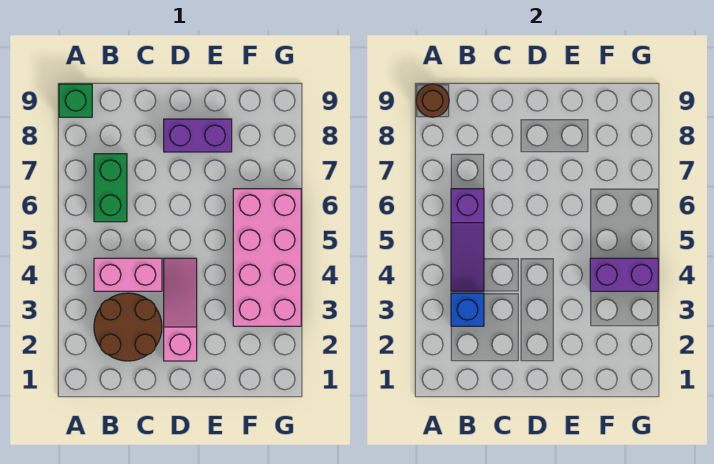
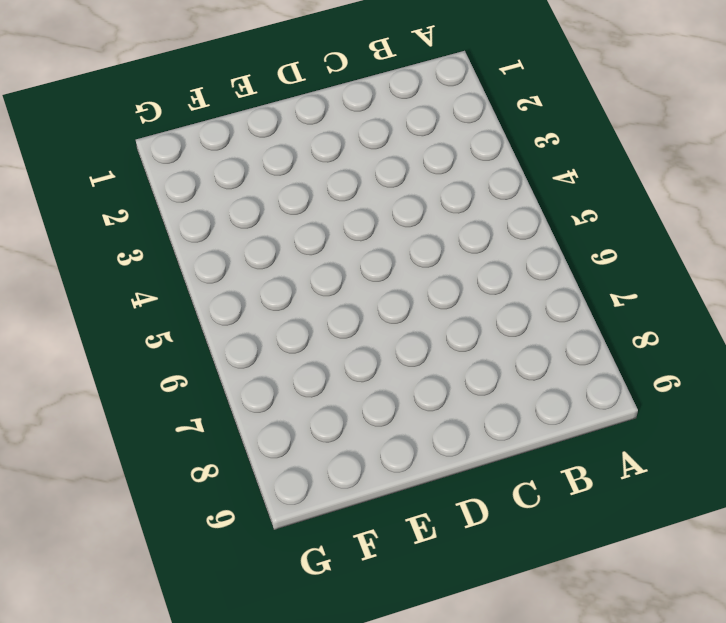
none -> green 1x1 brick [59,84,92,117]
none -> brown 2x2 round brick [94,293,162,361]

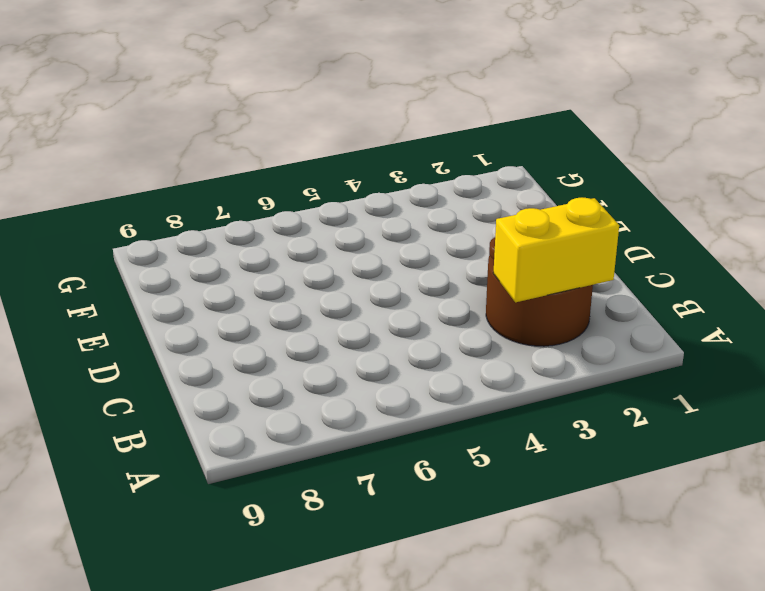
yellow 1x2 brick [493,198,619,302] -> blue 1x1 brick [451,293,484,326]
none -> green 1x1 brick [59,84,92,117]
none -> pink 1x2 brick [94,258,162,291]

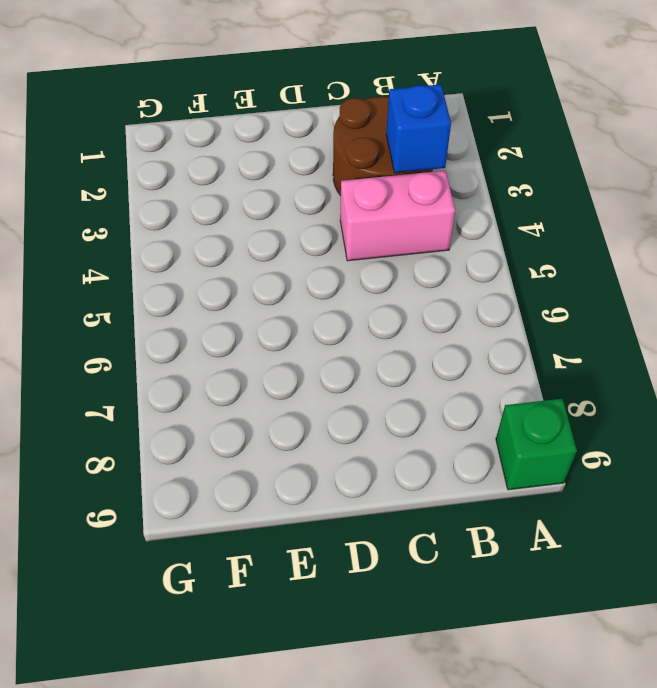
none -> green 1x2 brick [94,154,127,222]
none -> pink 1x3 slope [164,258,197,361]

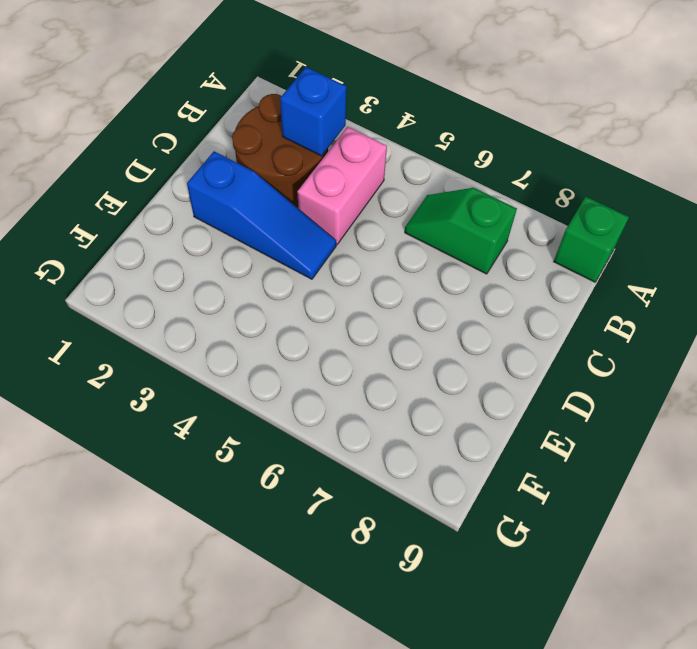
green 1x2 slope [405,188,517,274] -> green 1x2 brick [94,154,127,222]
blue 1x3 slope [187,151,336,279] -> pink 1x3 slope [164,258,197,361]
none -> purple 1x2 brick [164,119,232,152]
none -> pink 2x4 brick [233,189,301,326]

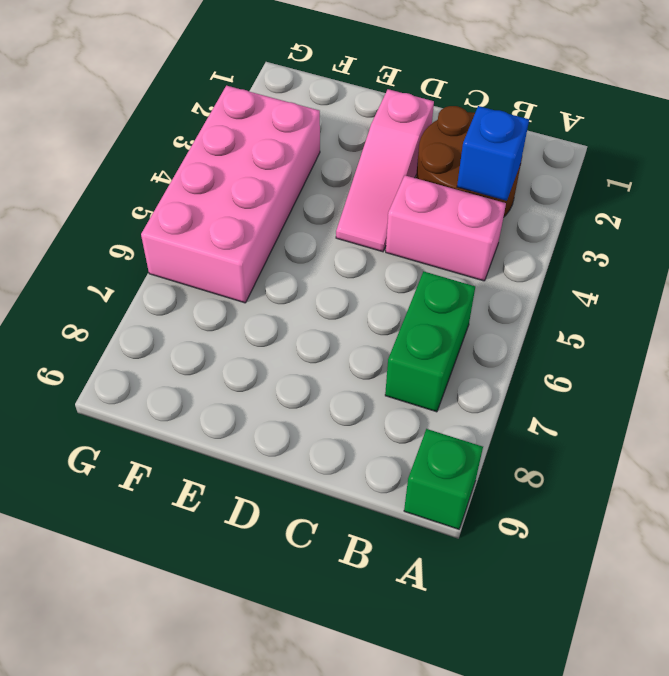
none -> purple 1x2 brick [164,119,232,152]
none -> brown 1x1 round brick [416,84,449,117]

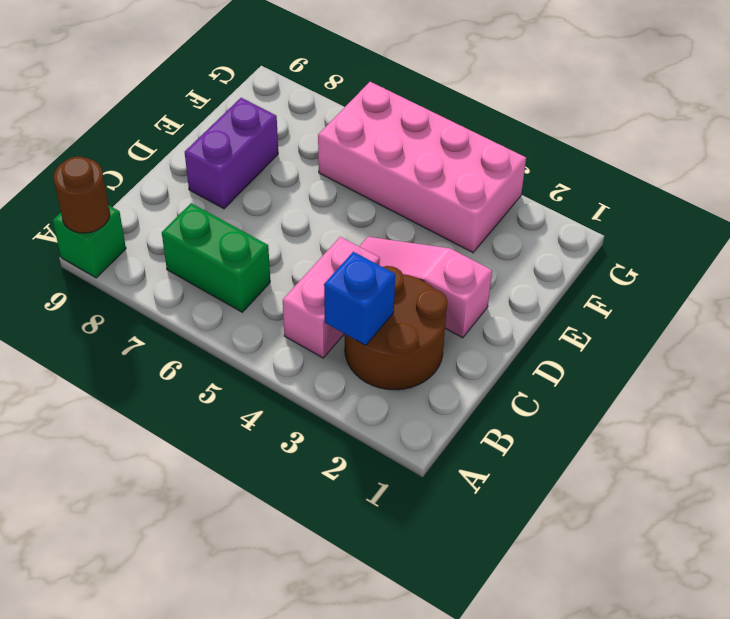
none -> purple 1x3 slope [451,189,484,291]
none -> purple 1x2 brick [590,258,658,291]

